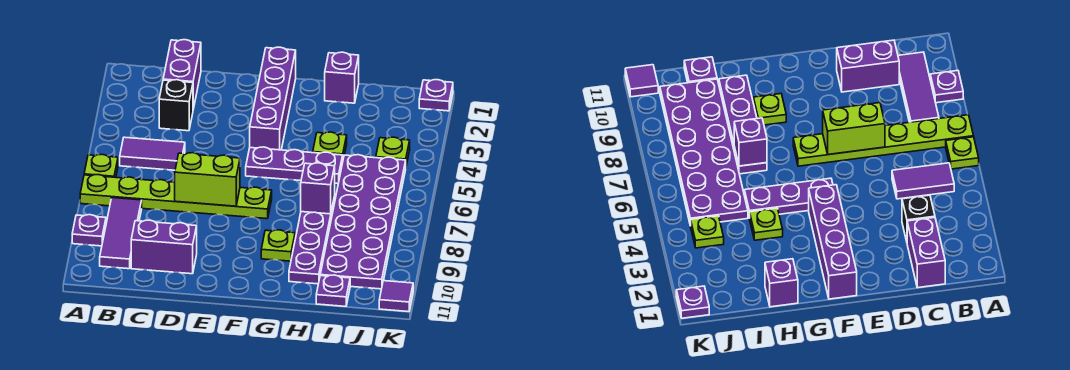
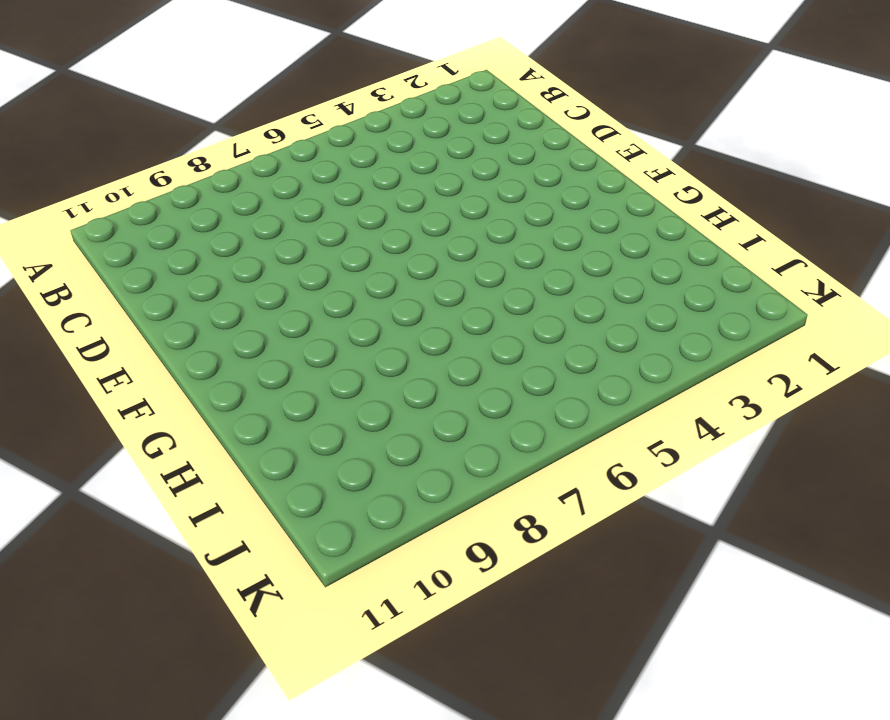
none -> lime 1x1 plate [84,154,118,177]
none -> lime 1x6 plate [80,175,272,219]
none -> purple 1x1 plate [72,215,106,246]

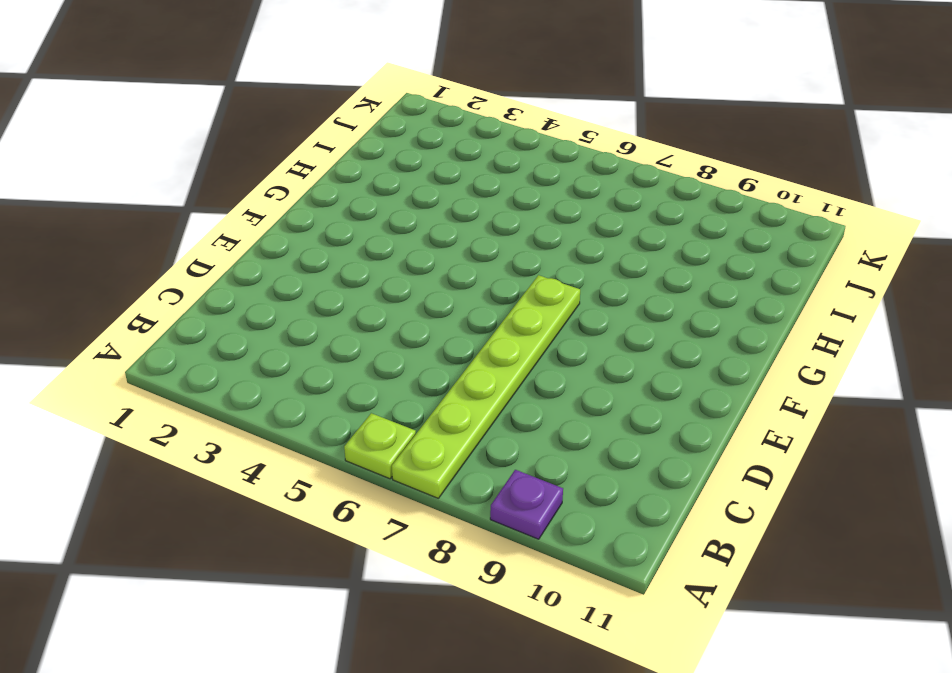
none -> purple 1x2 tile [120,137,185,170]
none -> purple 1x3 tile [100,198,142,269]
none -> purple 1x2 brick [163,40,201,109]

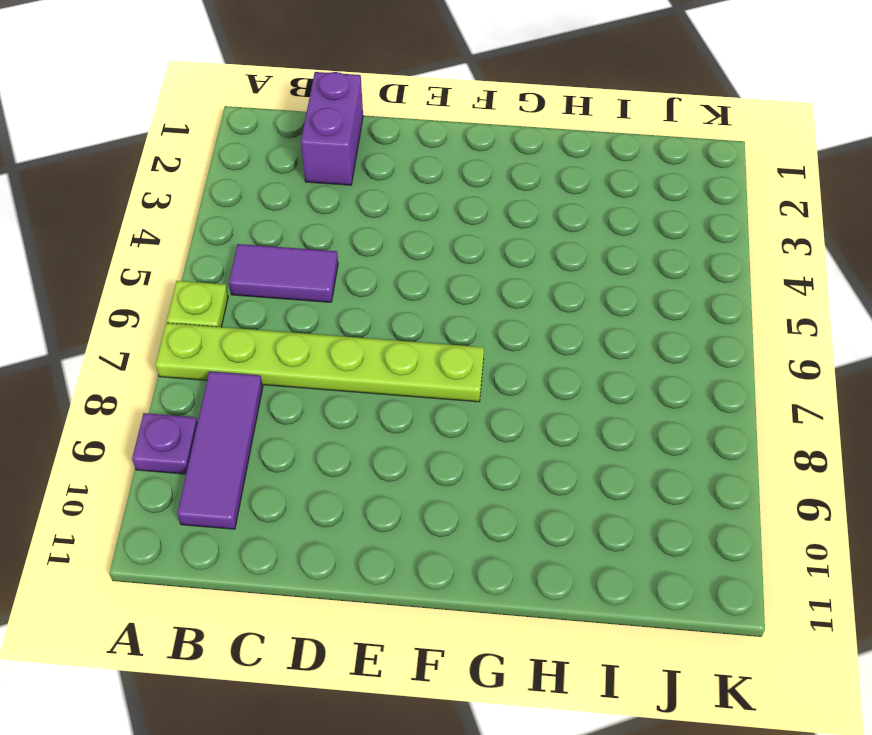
none -> black 1x1 brick [159,80,193,131]
none -> purple 1x2 brick [131,220,197,274]
none -> purple 1x4 brick [250,47,296,150]

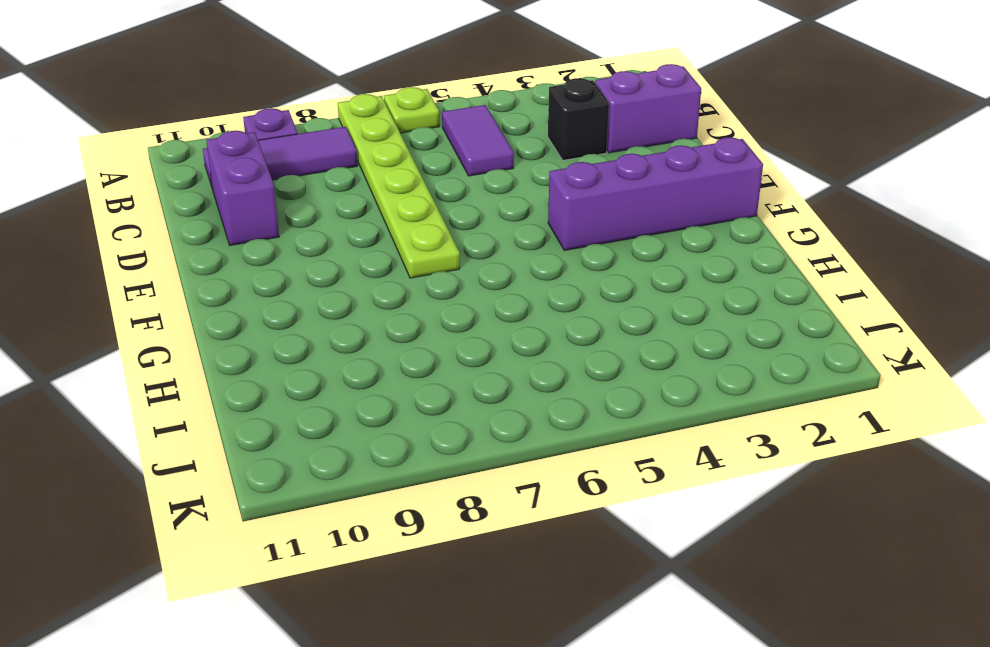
none -> purple 1x3 plate [246,147,343,184]
none -> lime 1x1 plate [261,230,295,261]
none -> purple 1x1 brick [325,52,359,103]

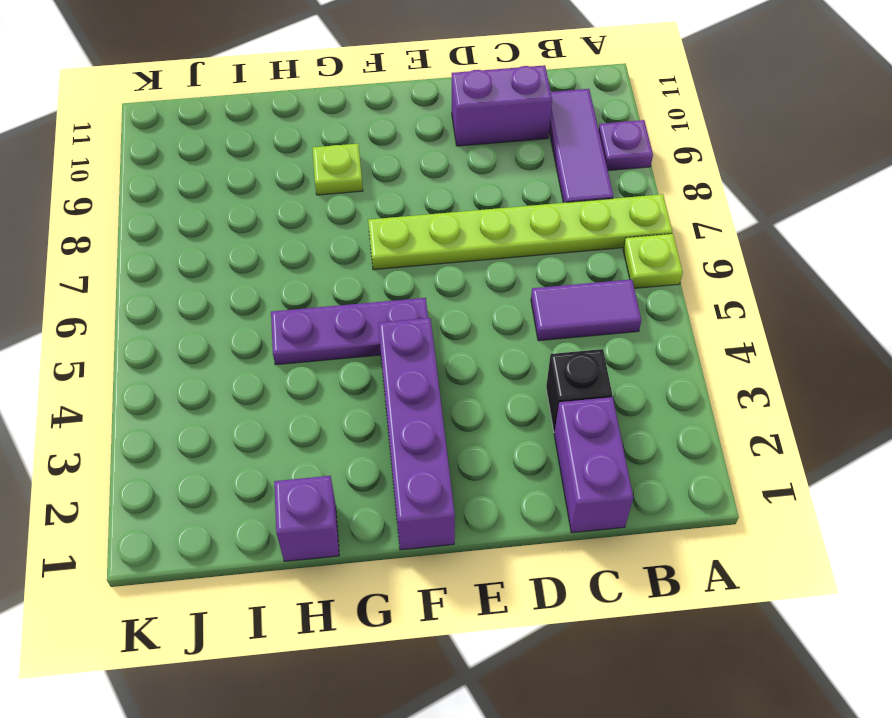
none -> lime 1x1 plate [313,132,347,158]
none -> purple 1x4 plate [289,196,335,284]
none -> purple 2x6 plate [320,155,406,289]

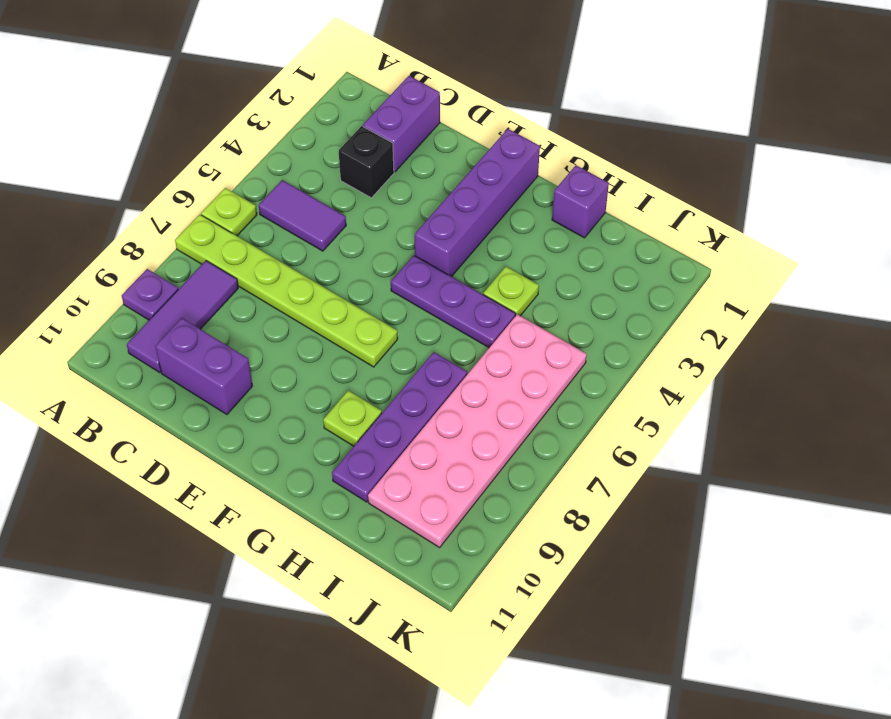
pink 2x6 plate [368,314,587,548] -> purple 2x6 plate [320,155,406,289]
none -> purple 1x1 plate [316,275,350,306]
none -> lime 1x1 plate [376,137,410,165]
none -> purple 1x1 plate [419,80,453,111]

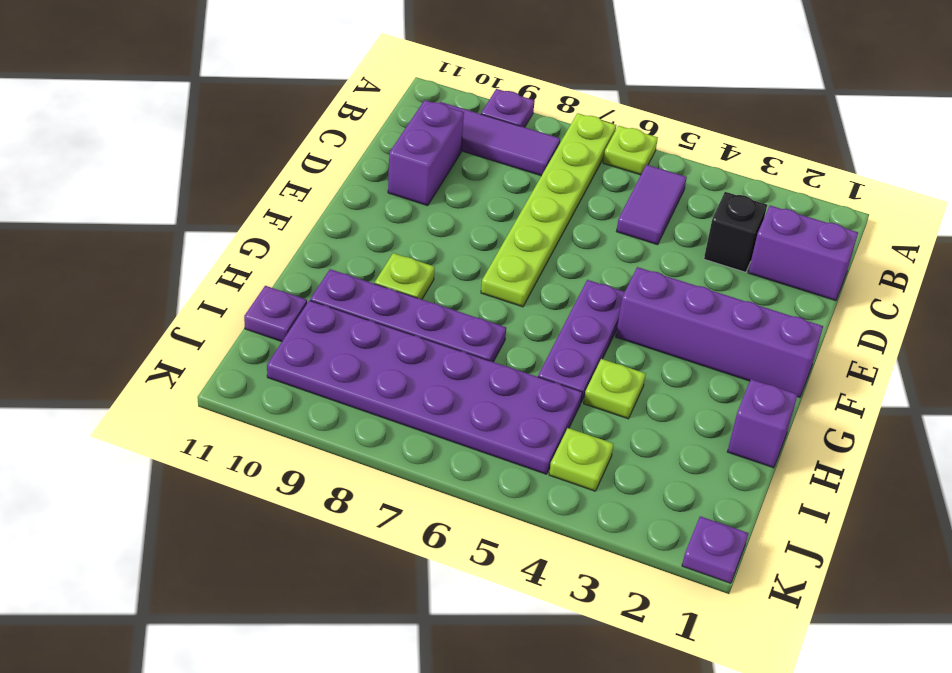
none -> purple 1x1 tile [379,281,413,312]
none -> lime 1x2 brick [175,153,240,206]
none -> purple 1x1 brick [301,163,335,214]

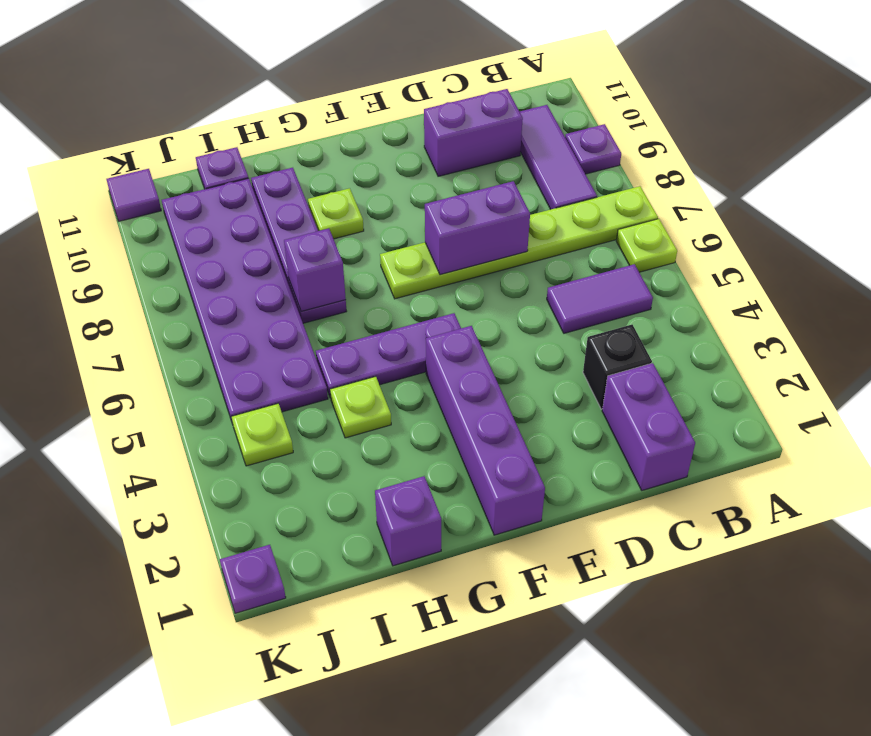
purple 1x2 brick [425,181,530,275] -> lime 1x2 brick [175,153,240,206]

